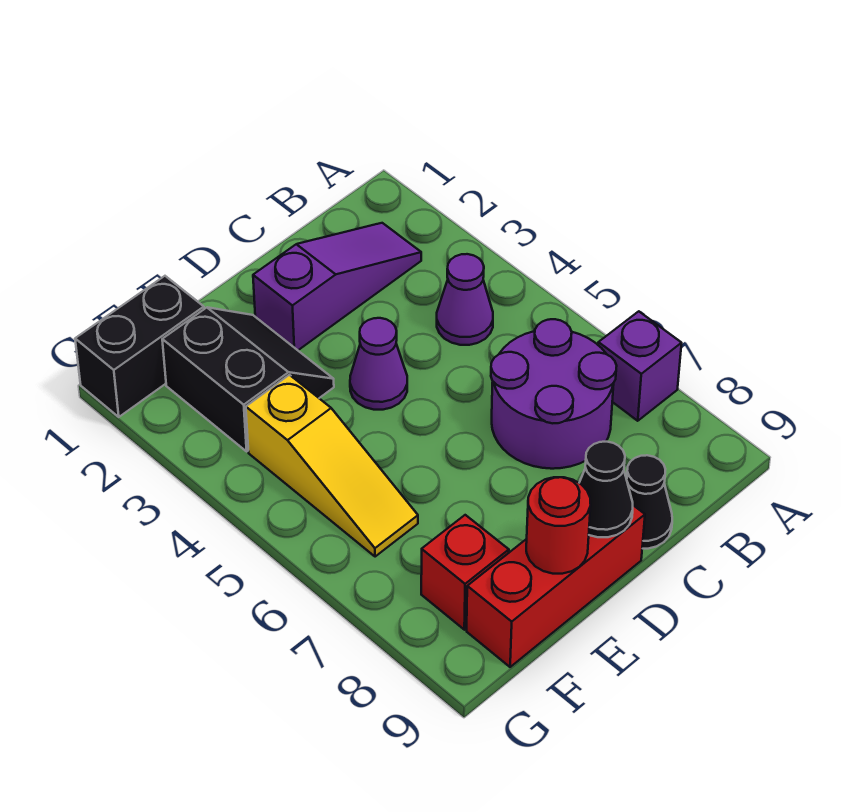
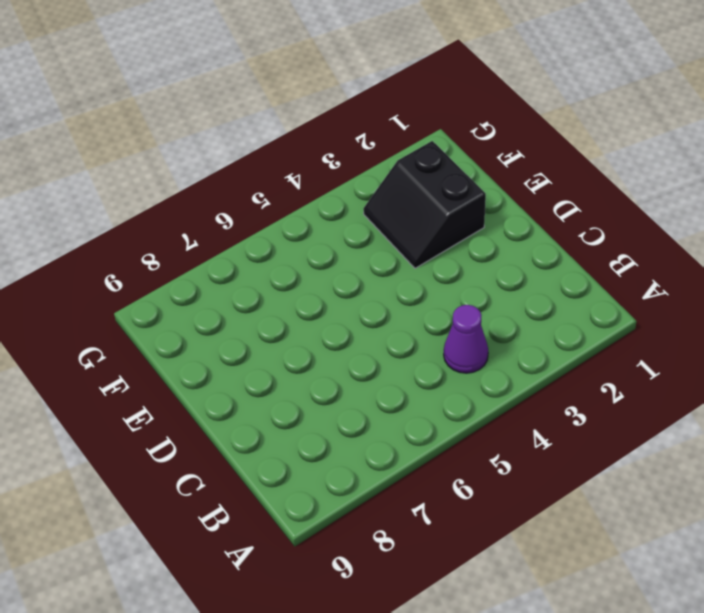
black 2x2 slope [363,141,486,268] -> black 2x2 slope turned to [162,307,334,451]
none -> purple 1x1 brick [598,311,682,421]
none -> purple 1x3 slope [253,223,421,350]
none -> purple 2x2 round brick [491,319,617,469]

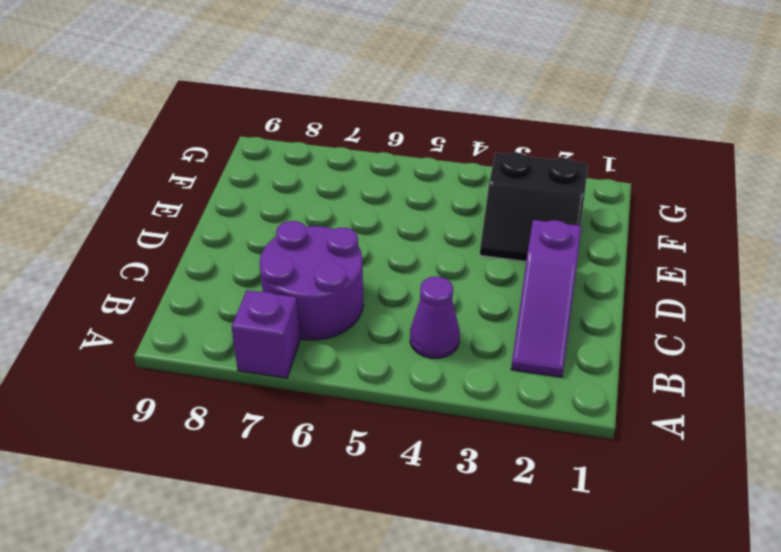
none -> black 1x1 cone [627,455,672,549]
none -> purple 1x1 cone [350,318,407,410]
none -> red 1x3 brick [467,505,645,667]

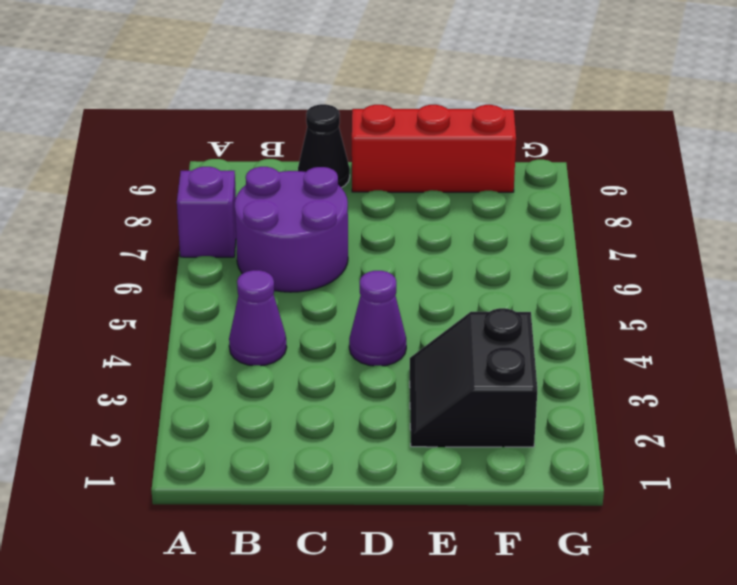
none -> purple 1x3 slope [253,223,421,350]
none -> black 1x2 brick [75,276,204,417]
none -> yellow 1x3 slope [246,375,418,557]

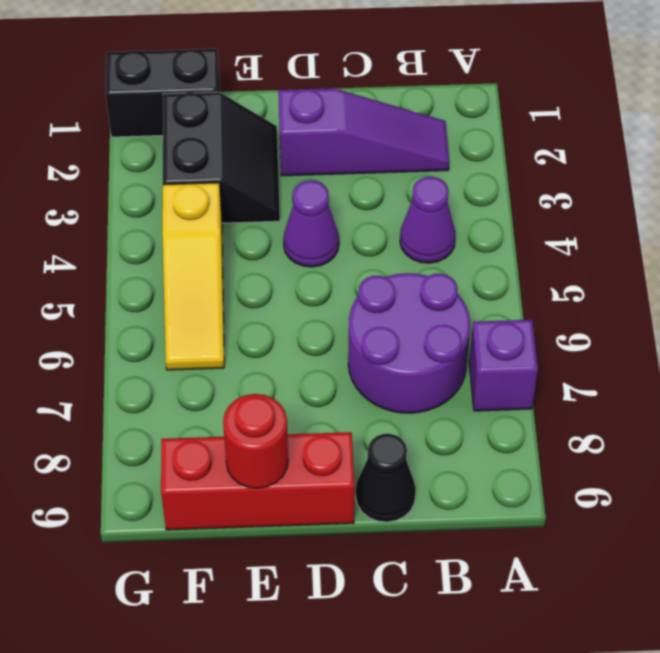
none -> red 1x1 brick [421,515,509,630]
none -> black 1x1 cone [579,442,633,537]

